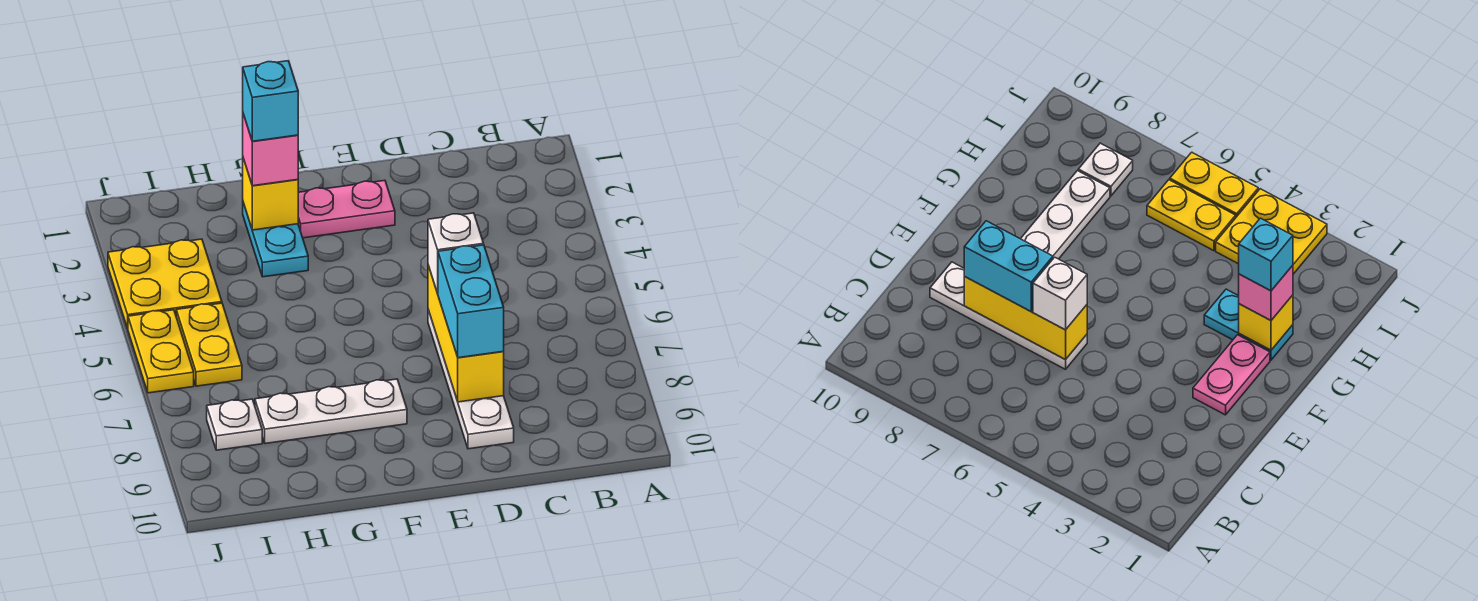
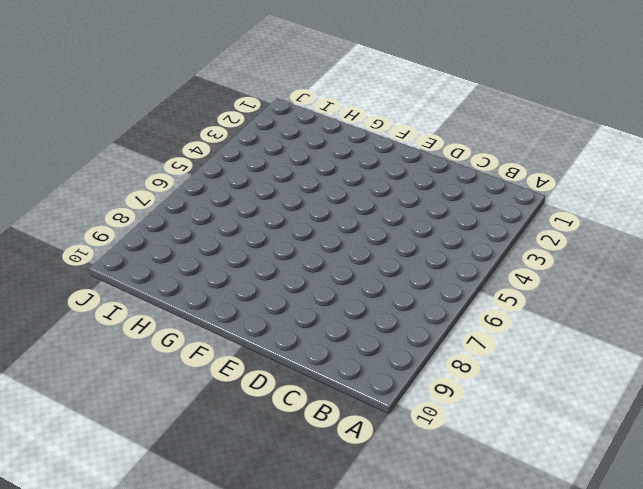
none -> white 1x4 plate [428,310,514,449]
none -> pink 1x2 plate [298,180,395,238]
none -> white 1x3 plate [255,379,407,443]

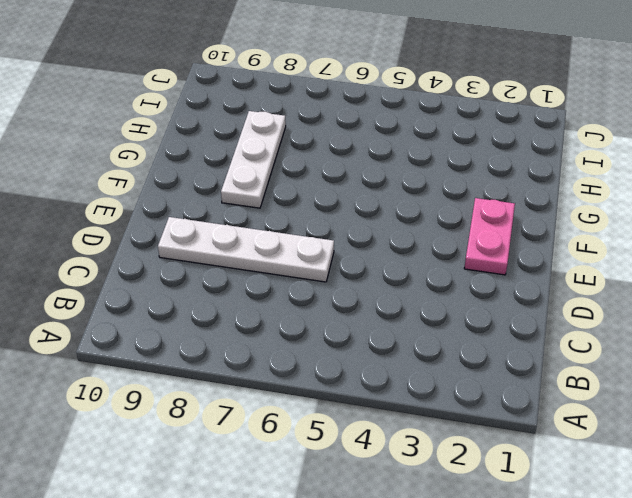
none -> cyan 1x2 plate [243,203,308,277]
none -> yellow 2x2 plate [108,239,222,328]
none -> yellow 1x2 plate [176,303,242,386]

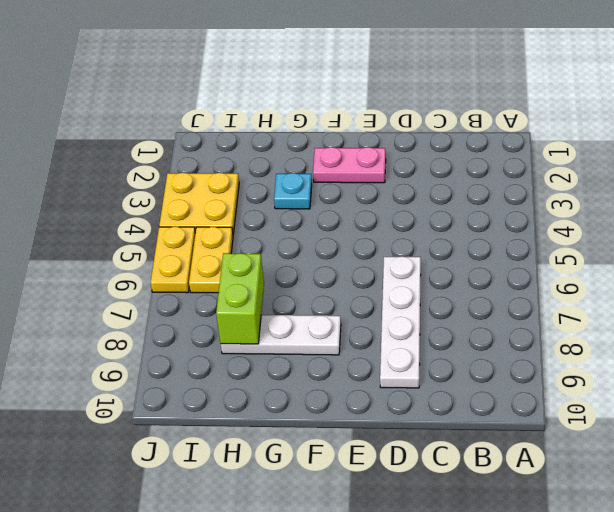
cyan 1x1 plate [274,173,312,209] -> cyan 1x2 plate [243,203,308,277]
lime 1x2 brick [216,253,264,344] -> none
none -> white 1x1 plate [207,399,262,450]
none -> yellow 1x3 brick [428,265,504,402]
none -> yellow 1x1 brick [243,158,298,230]

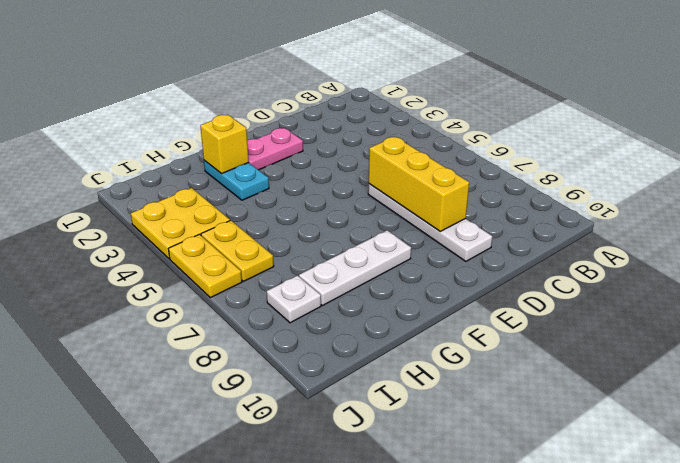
none -> white 1x1 brick [428,213,484,293]
none -> cyan 1x2 brick [438,245,504,358]
none -> pink 1x1 brick [243,114,298,186]

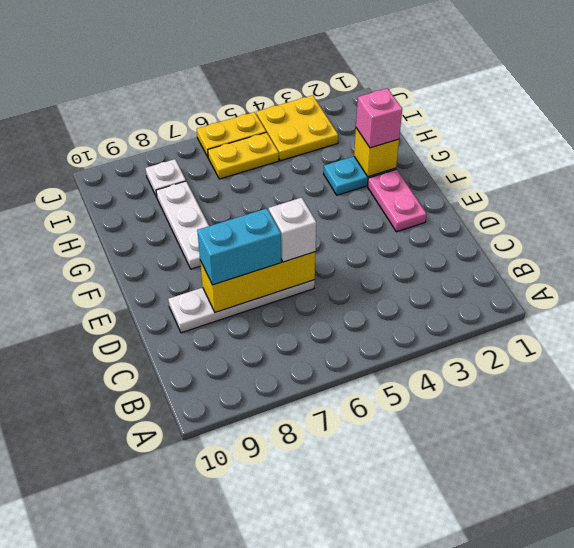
none -> cyan 1x1 brick [243,61,298,141]

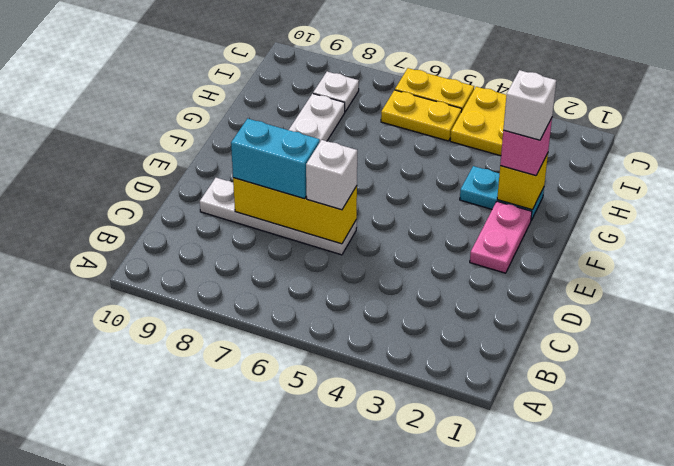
white 1x1 brick [503,70,556,140] -> cyan 1x1 brick [243,61,298,141]

